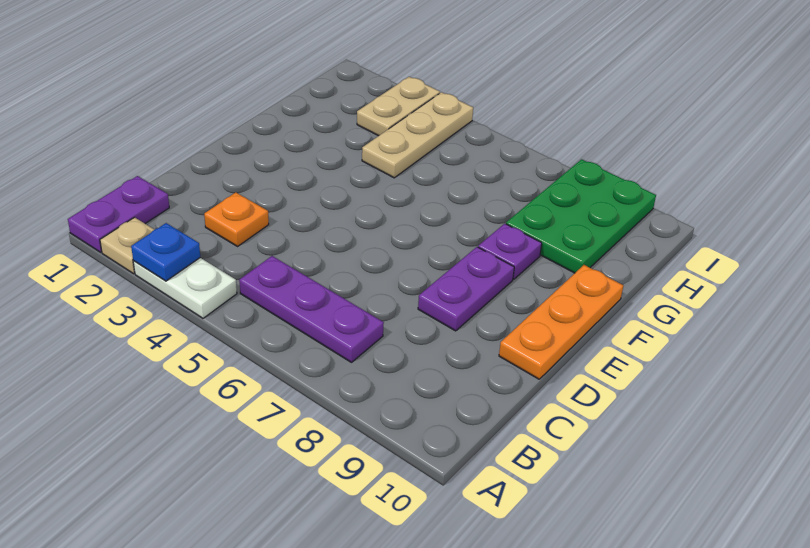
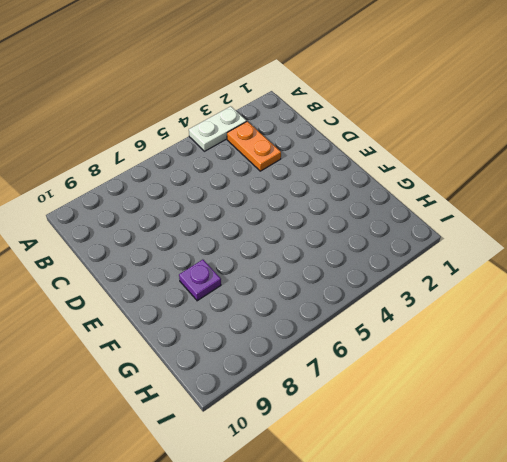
orange 1x2 plate [227,121,281,171] -> orange 1x1 plate [204,192,269,246]
none -> purple 1x2 plate [68,176,169,252]
none -> tan 1x1 plate [100,217,154,274]
none -> purple 1x3 plate [239,256,384,362]

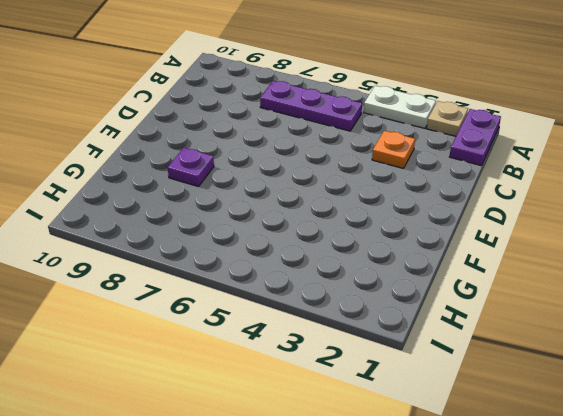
none -> purple 1x2 plate [418,247,514,331]
none -> orange 1x3 plate [499,265,623,379]
none -> tan 1x3 plate [362,92,473,178]

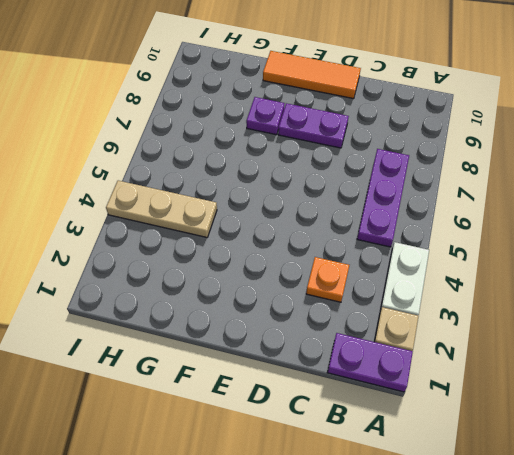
orange 1x3 tile [263,51,361,99] -> orange 1x3 plate [499,265,623,379]
none -> green 2x3 plate [506,159,656,273]
none -> tan 1x2 plate [357,77,440,136]
none -> blue 1x1 plate [131,223,200,281]

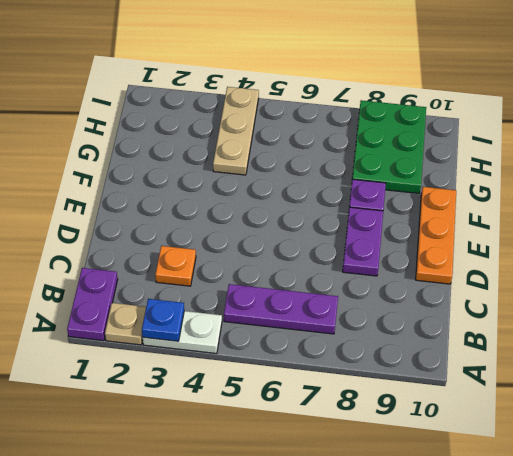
none -> tan 1x2 plate [357,77,440,136]

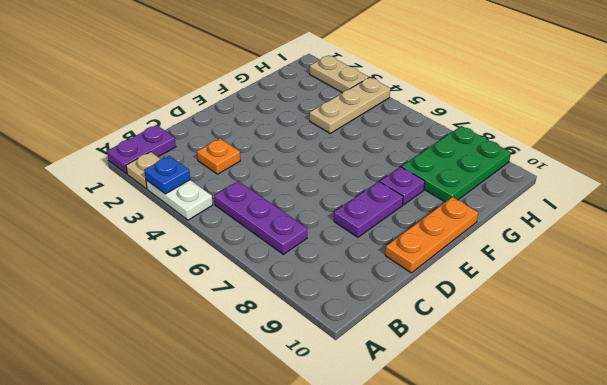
tan 1x2 plate [310,55,369,93] -> tan 1x2 plate turned to [357,77,440,136]

